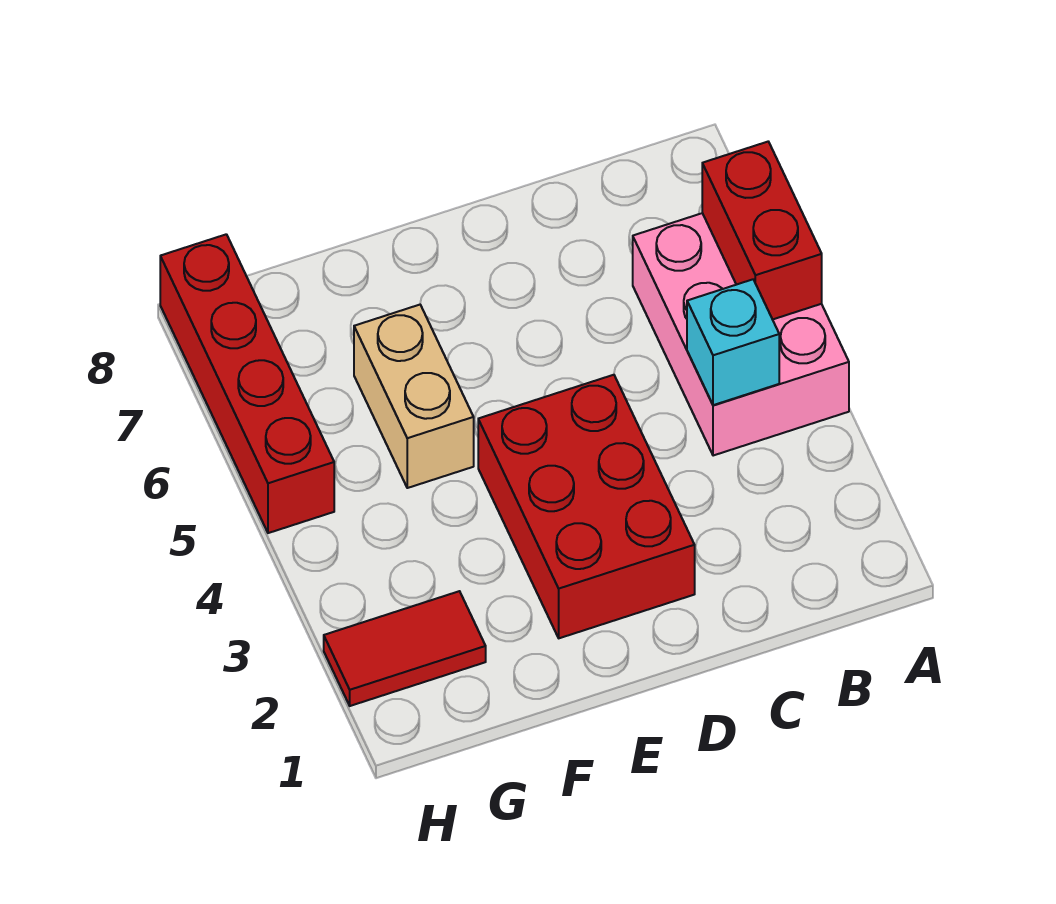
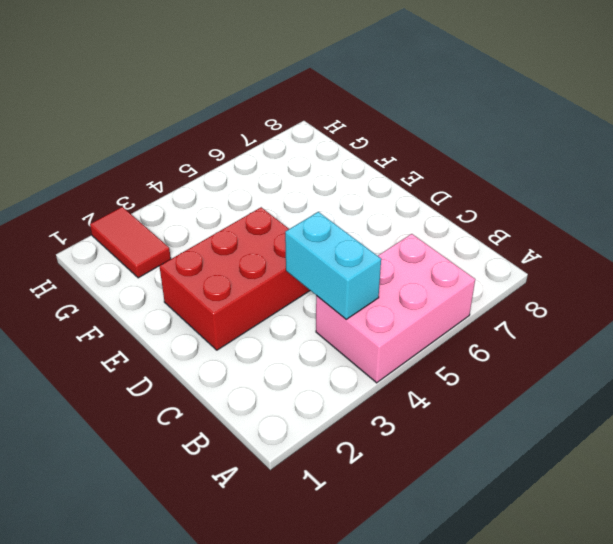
cyan 1x2 brick [285,212,381,319] -> cyan 1x1 brick [687,279,779,405]
none -> tan 1x2 brick [354,305,474,488]
none -> red 1x4 brick [160,234,334,533]

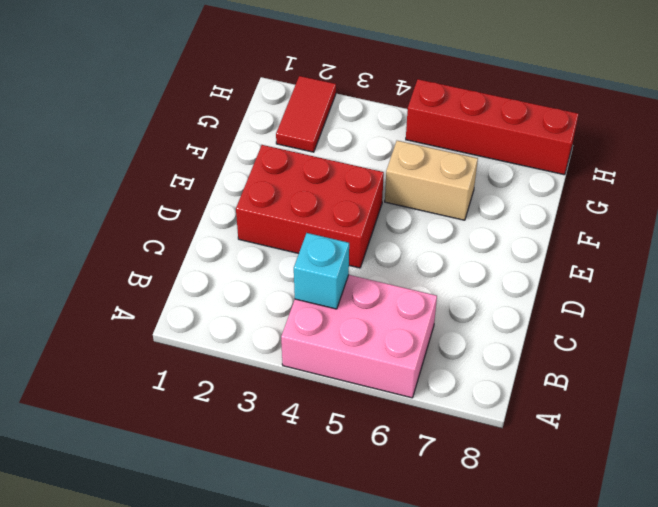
none -> red 1x2 brick [702,142,822,320]

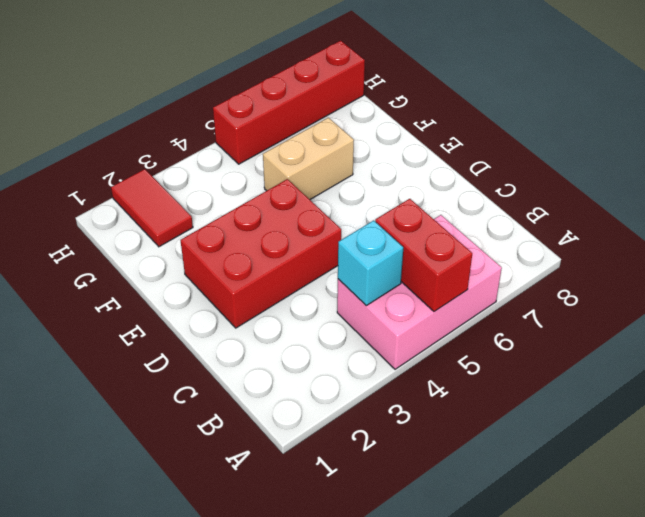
red 1x2 brick [375,199,472,312] -> red 1x2 brick turned to [702,142,822,320]

